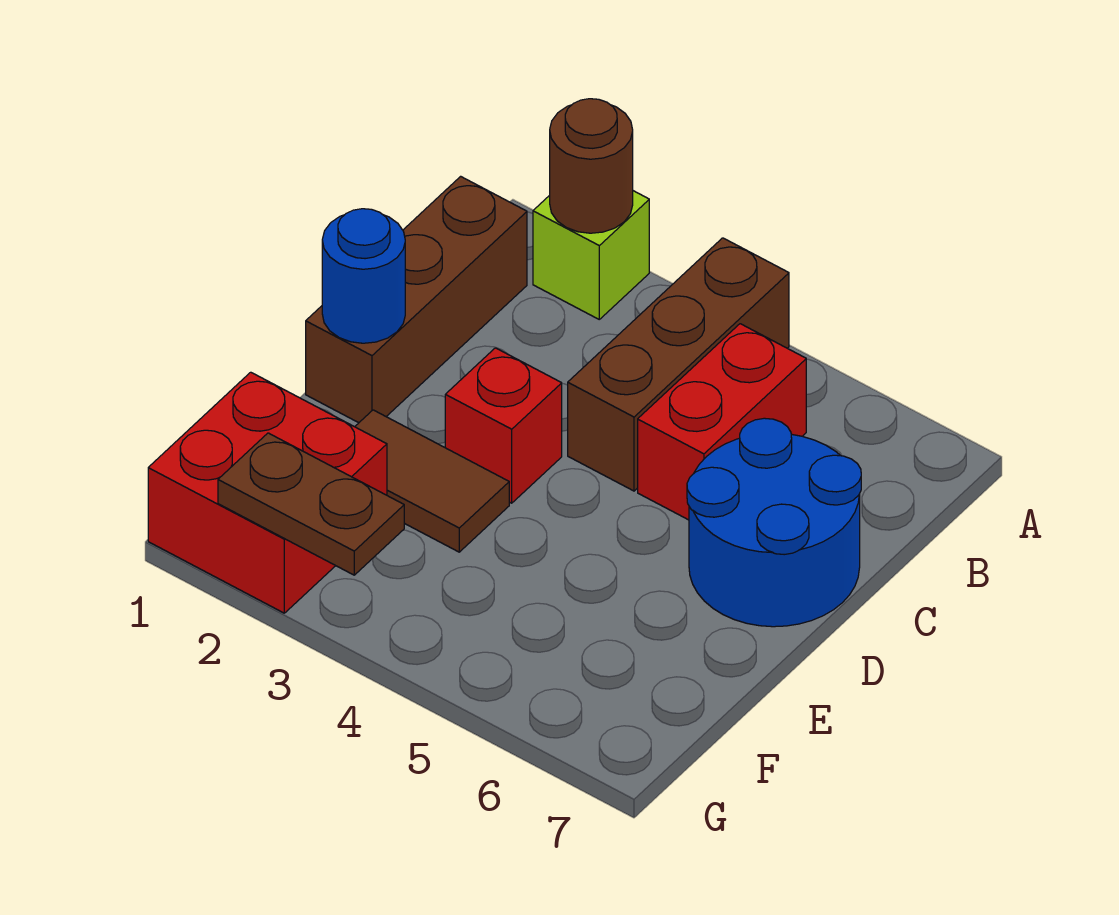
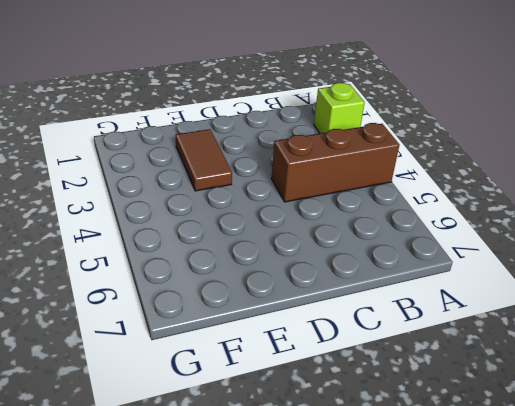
none -> brown 1x3 brick [306,176,527,423]
none -> red 1x2 brick [638,324,806,520]

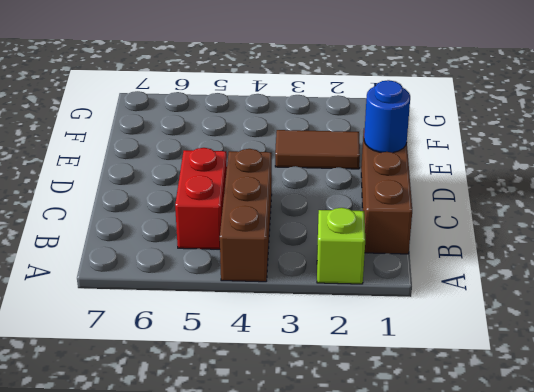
none -> blue 2x2 round brick [687,418,861,627]
none -> red 1x1 brick [445,348,562,503]

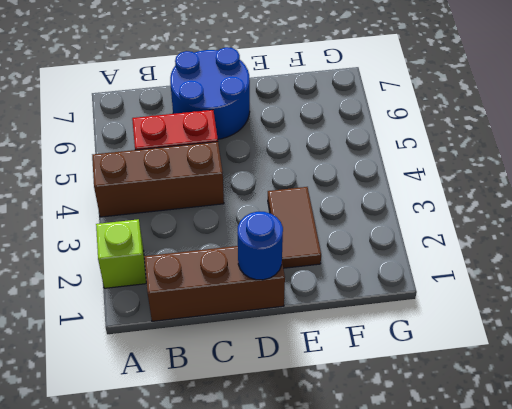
none -> red 1x1 brick [445,348,562,503]
none -> red 2x2 brick [148,372,387,613]

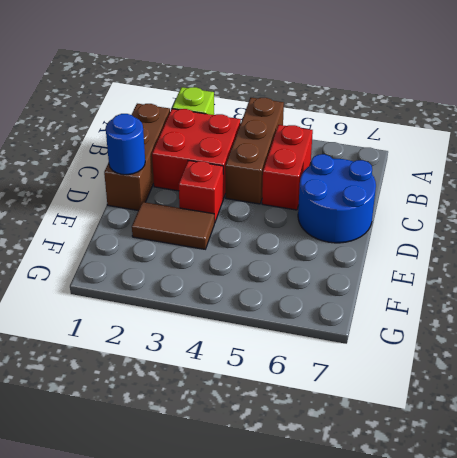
red 2x2 brick [152,109,241,198] -> red 2x2 brick moved to [148,372,387,613]
none -> brown 1x1 round brick [550,99,633,233]
none -> brown 1x2 plate [218,433,404,575]

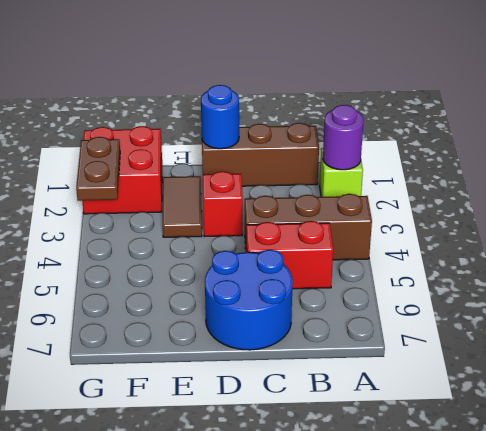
purple 1x1 round brick [323,105,364,170] -> brown 1x1 round brick [550,99,633,233]

